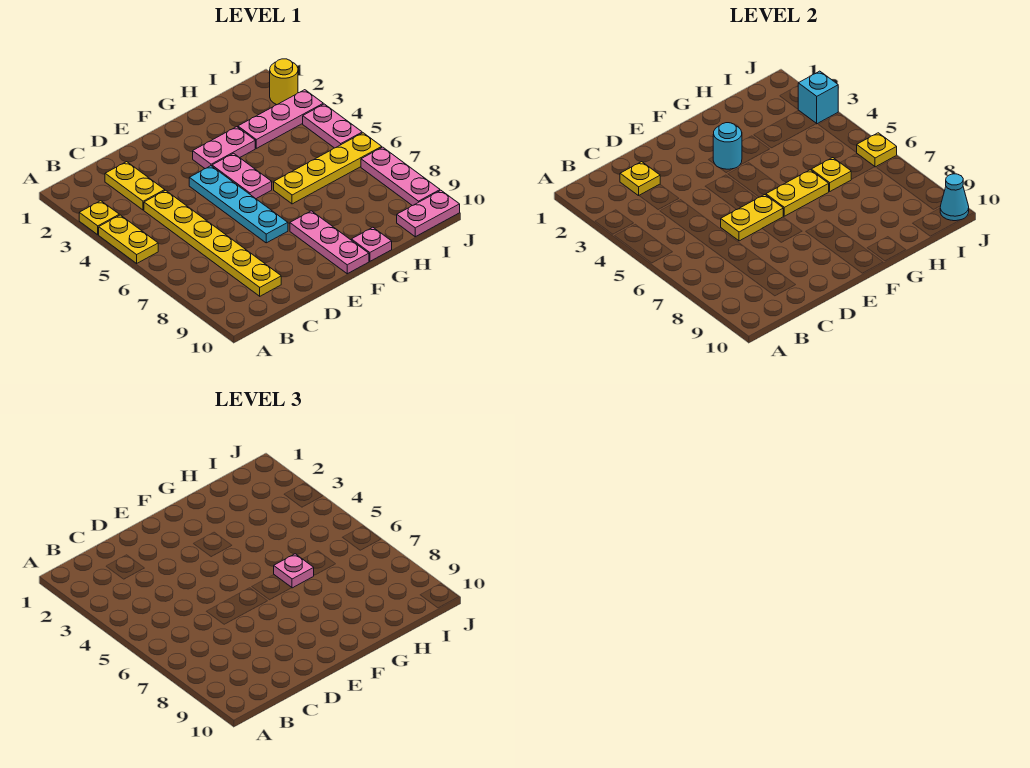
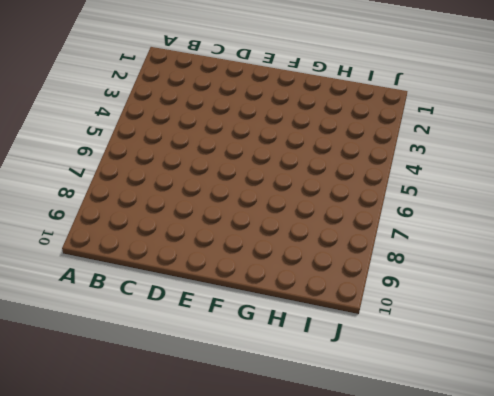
none -> yellow 1x1 plate [79,201,119,235]
none -> yellow 1x2 plate [99,215,158,263]
none -> yellow 1x2 plate [105,162,165,210]

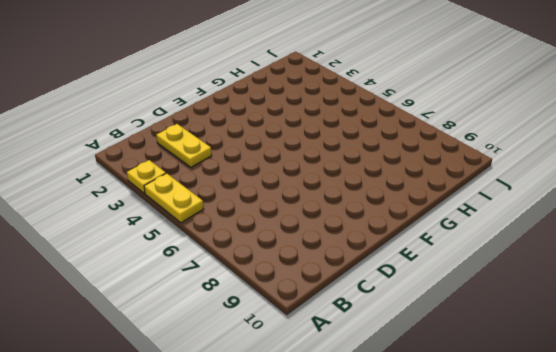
none -> yellow 1x6 plate [144,190,281,296]
none -> cyan 1x4 plate [189,166,288,243]
none -> pink 1x2 plate [193,127,255,169]

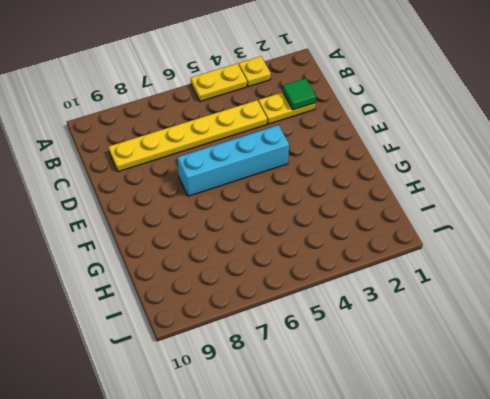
green 1x1 tile [283,78,316,110] -> yellow 1x1 plate [620,162,660,196]
cyan 1x4 brick [178,125,289,196] -> cyan 1x4 plate [189,166,288,243]
none -> pink 1x2 plate [193,127,255,169]
none -> pink 1x2 plate [212,153,272,199]
none -> pink 1x3 plate [290,211,369,274]

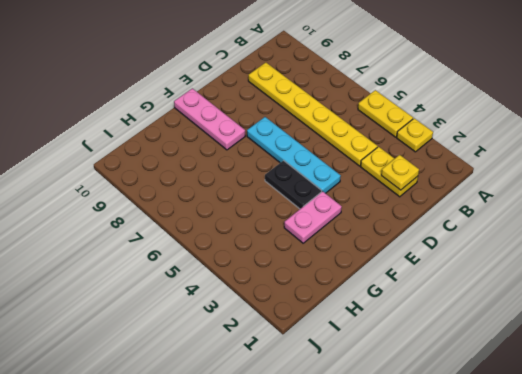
black 1x2 plate [265,161,322,209] -> pink 1x2 plate [212,153,272,199]
none -> yellow 1x4 plate [274,133,382,204]
none -> pink 1x1 plate [351,227,392,261]
none -> pink 1x3 plate [238,90,323,148]

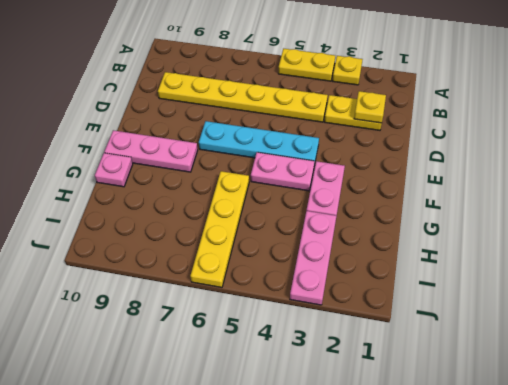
none -> pink 1x2 plate [397,190,460,237]
none -> yellow 1x1 round brick [270,59,298,105]
none -> pink 1x2 plate [303,104,362,148]

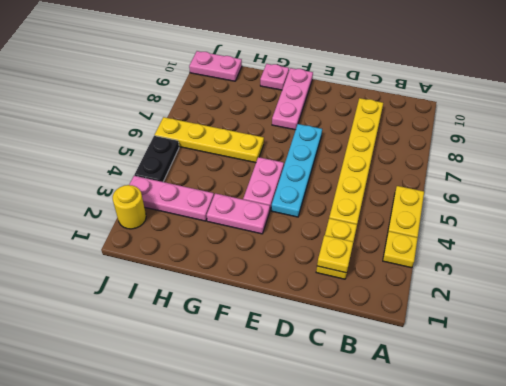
black 1x2 plate [134,136,179,182] -> pink 1x2 plate [303,104,362,148]
none -> pink 1x3 plate [361,147,440,206]
none -> yellow 1x2 plate [721,195,783,241]
none -> cyan 1x1 round brick [713,123,742,169]

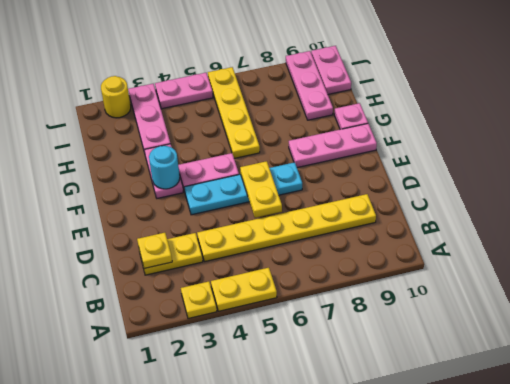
pink 1x3 plate [286,51,333,120] -> pink 1x3 plate turned to [361,147,440,206]
none -> yellow 1x2 plate [766,170,829,216]
none -> yellow 1x1 plate [811,158,851,191]
none -> cyan 1x1 brick [798,71,838,124]

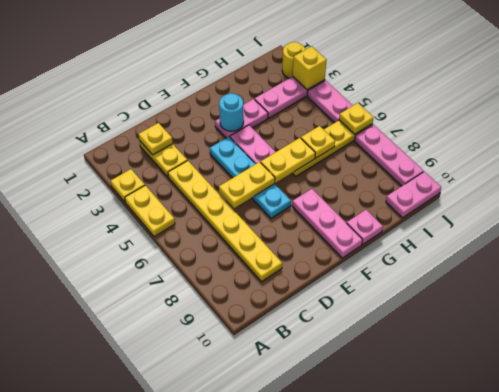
yellow 1x1 brick [293,46,327,90] -> cyan 1x1 brick [798,71,838,124]
none -> cyan 1x1 cone [940,174,969,221]
none -> pink 1x1 plate [274,554,314,588]

